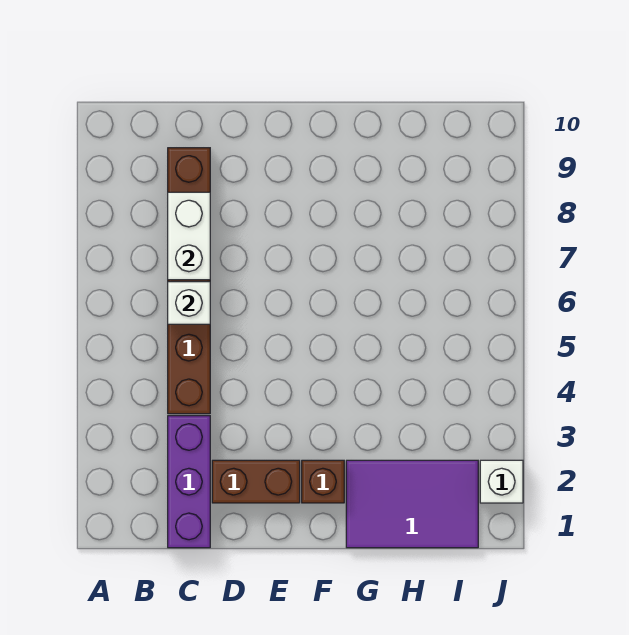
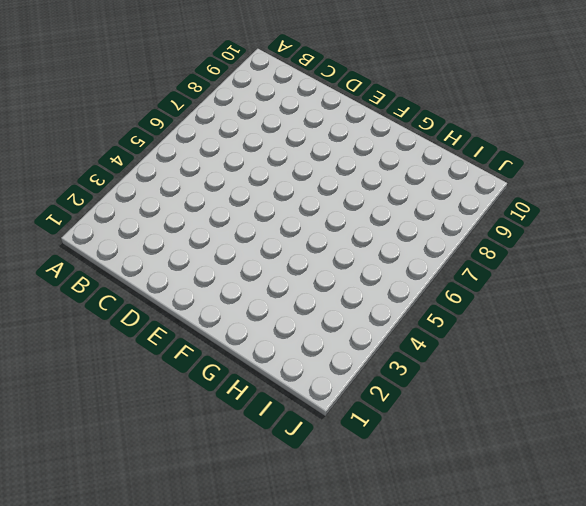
none -> purple 1x3 brick [168,416,210,548]
none -> brown 1x6 brick [168,148,210,414]

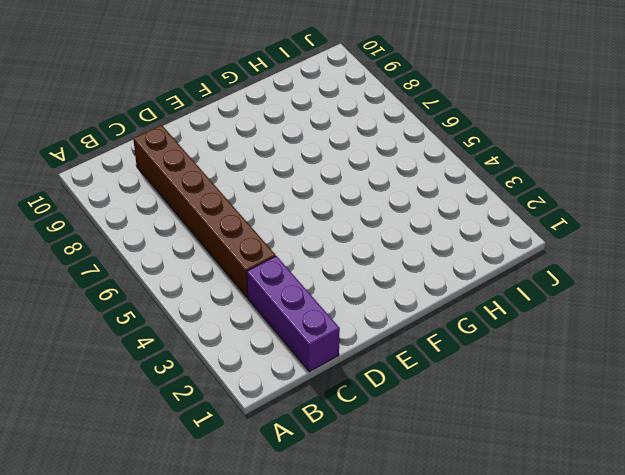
none -> brown 1x2 brick [212,460,300,503]
none -> brown 1x1 brick [302,460,344,503]

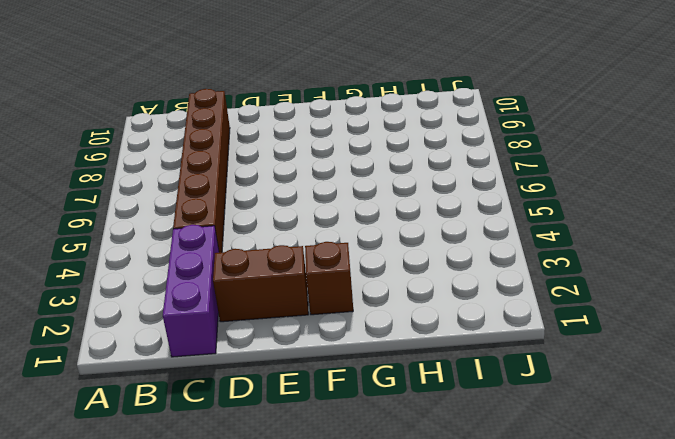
none -> purple 2x3 tile [346,460,478,548]
none -> white 1x1 brick [480,460,523,503]

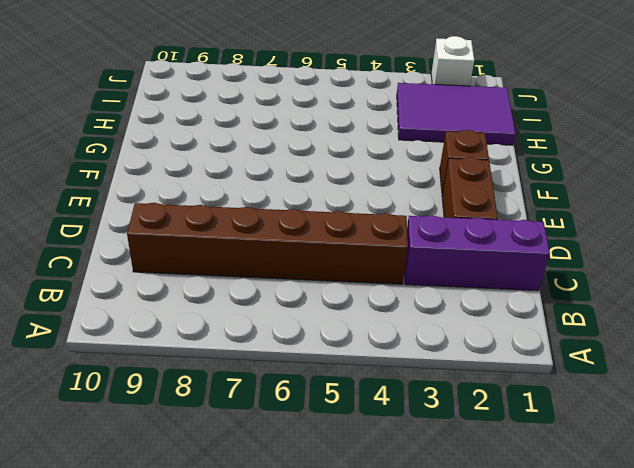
purple 2x3 tile [397,83,515,145] -> purple 2x3 tile turned to [346,460,478,548]
none -> white 1x1 brick [168,282,210,324]
none -> white 1x2 brick [168,192,210,280]

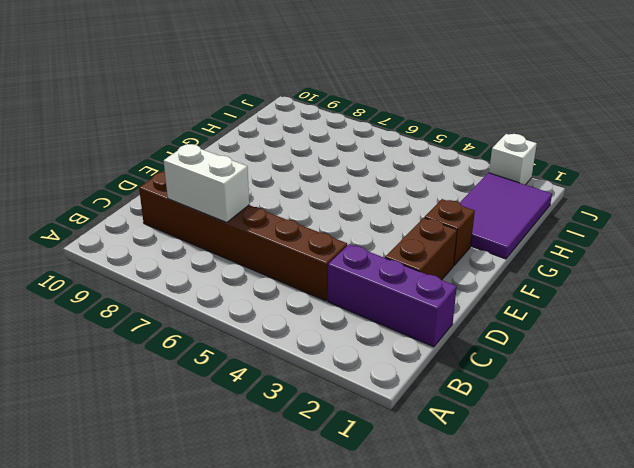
none -> white 1x1 brick [168,282,210,324]

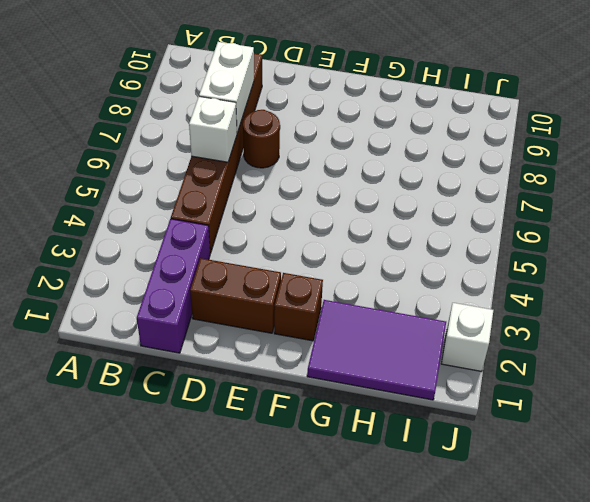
brown 1x1 round brick [243,110,280,168] -> none

